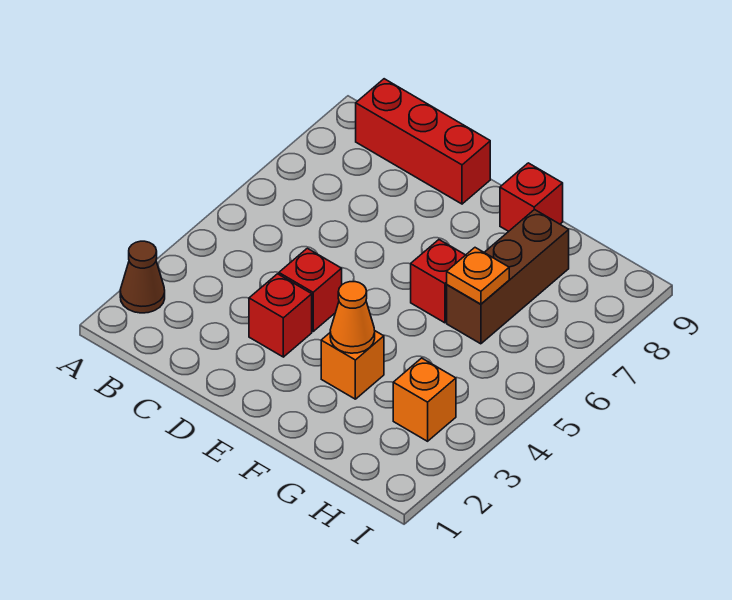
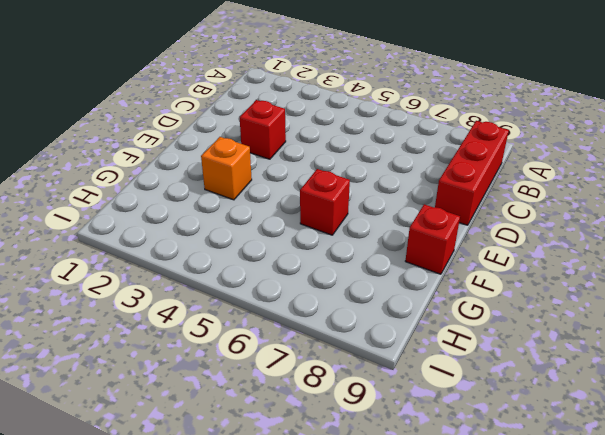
none -> brown 1x1 cone [120,241,165,313]
none -> red 1x1 brick [279,248,342,331]

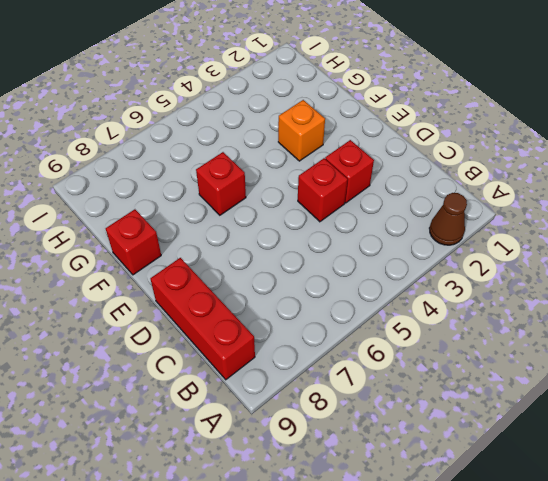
none -> brown 1x3 brick [447,209,569,344]
none -> orange 1x1 brick [393,358,456,441]

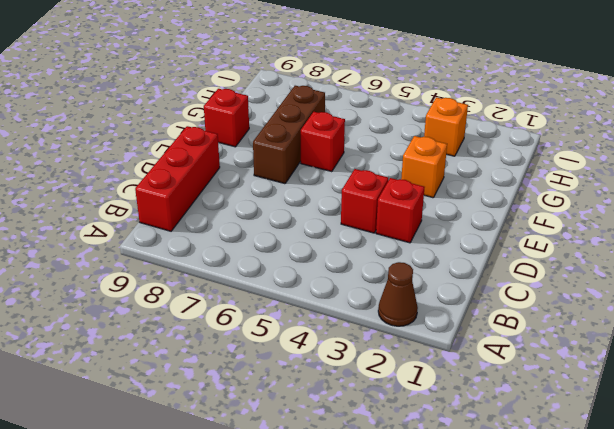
brown 1x3 brick [253,86,325,184] -> brown 1x3 brick turned to [447,209,569,344]
none -> orange 1x1 cone [330,282,375,353]
none -> orange 1x1 plate [447,248,509,304]

